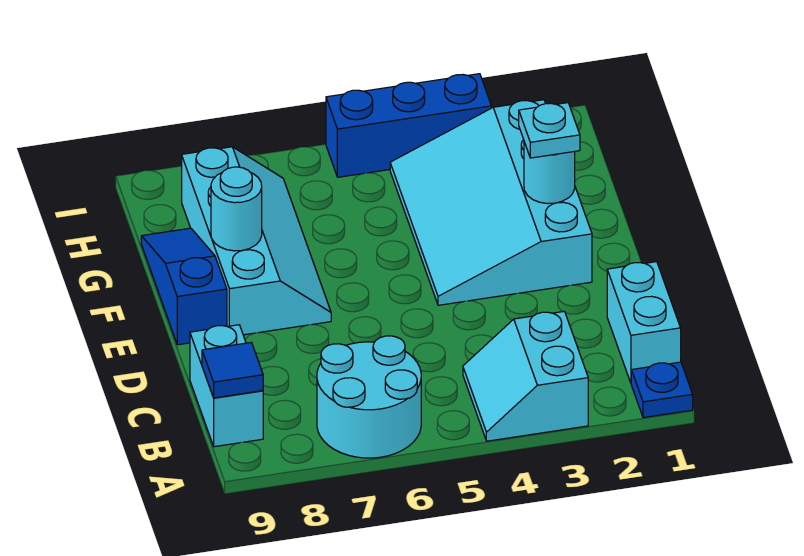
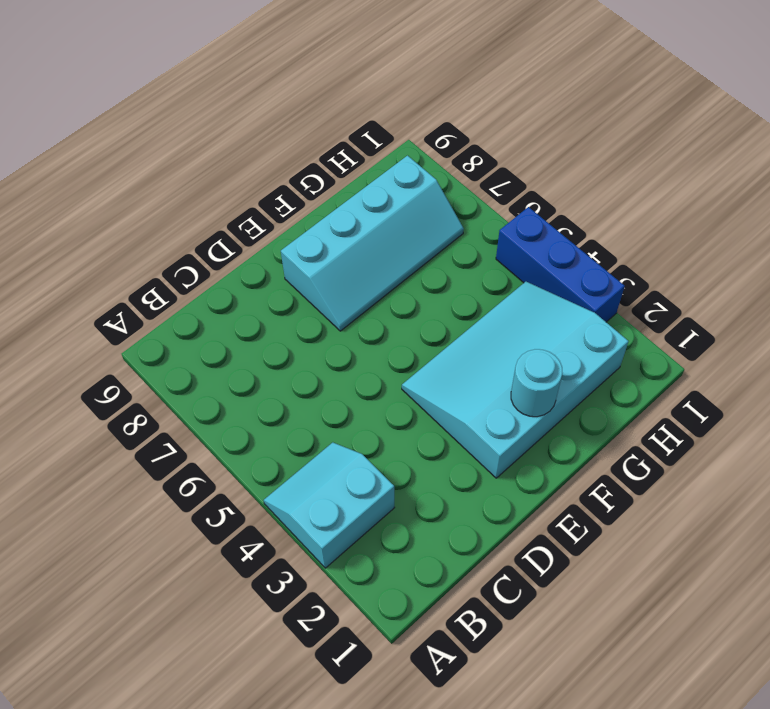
none -> blue 1x1 plate [631,362,693,418]
none -> cyan 2x2 round brick [317,336,421,458]
none -> cyan 1x2 brick [607,262,681,383]

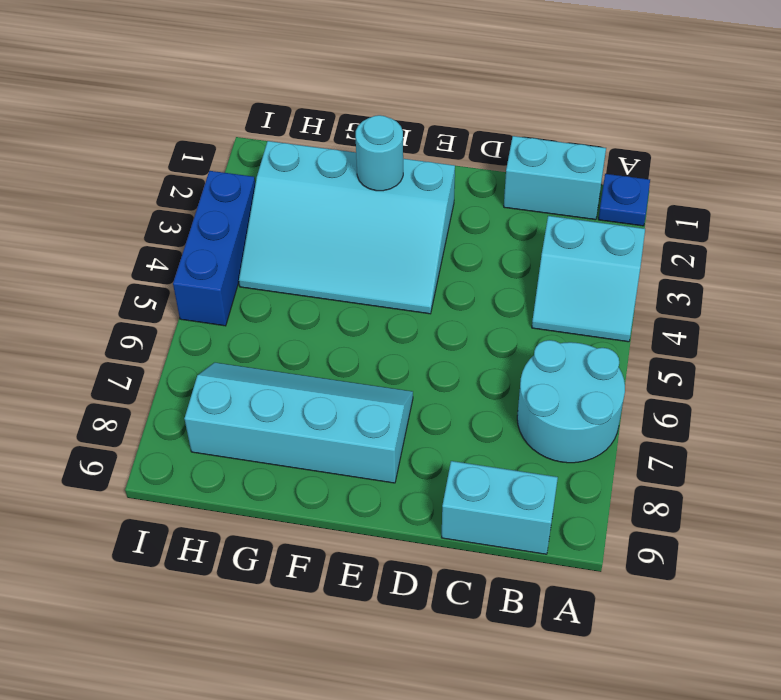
none -> blue 1x3 slope [141,228,227,345]
none -> blue 1x1 tile [202,342,263,398]
none -> cyan 1x1 round brick [211,167,262,251]

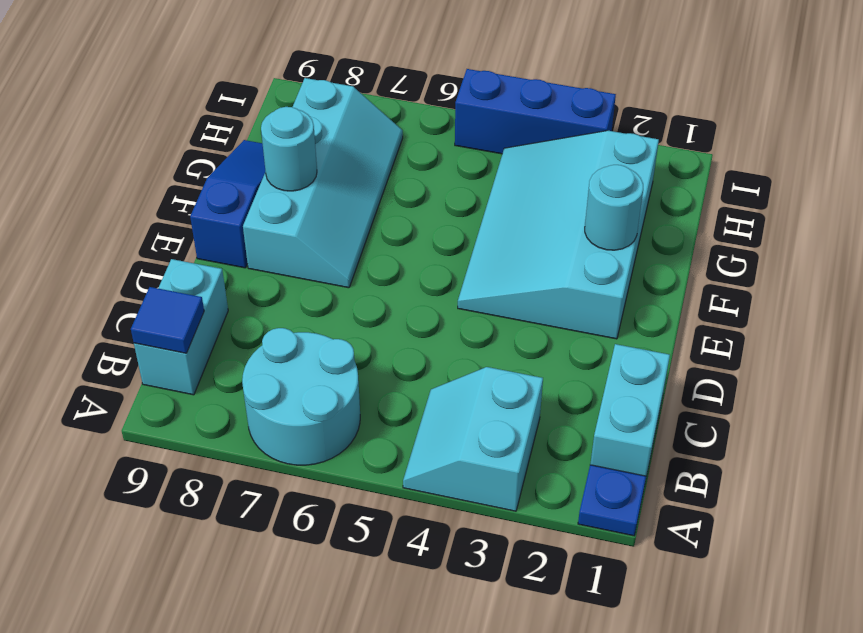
none -> cyan 1x1 plate [519,103,580,158]

